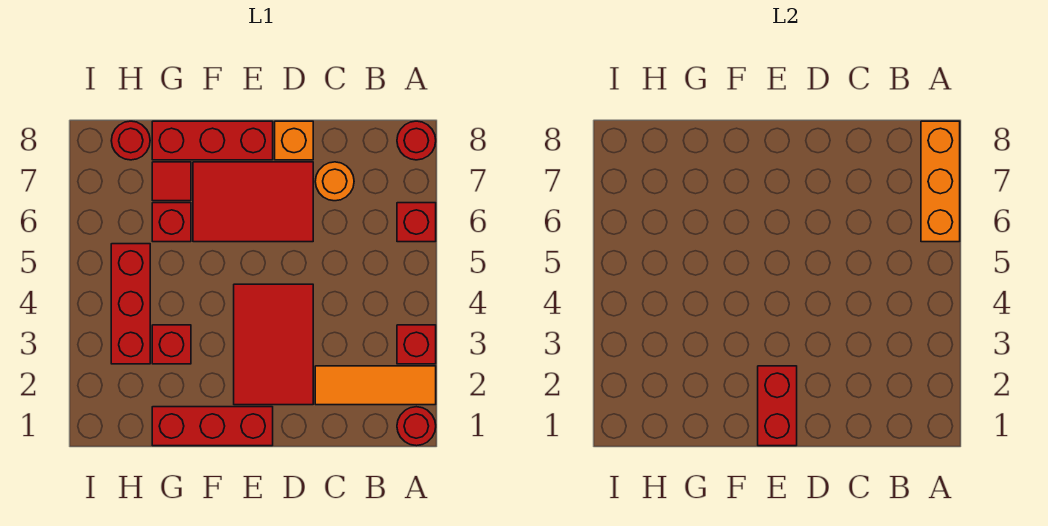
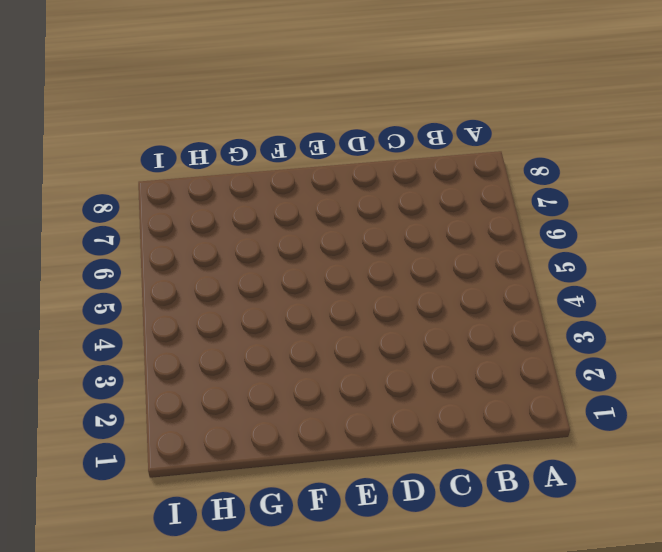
none -> red 1x1 round brick [397,407,436,446]
none -> orange 1x3 tile [315,366,436,405]
none -> red 1x1 brick [397,325,436,364]

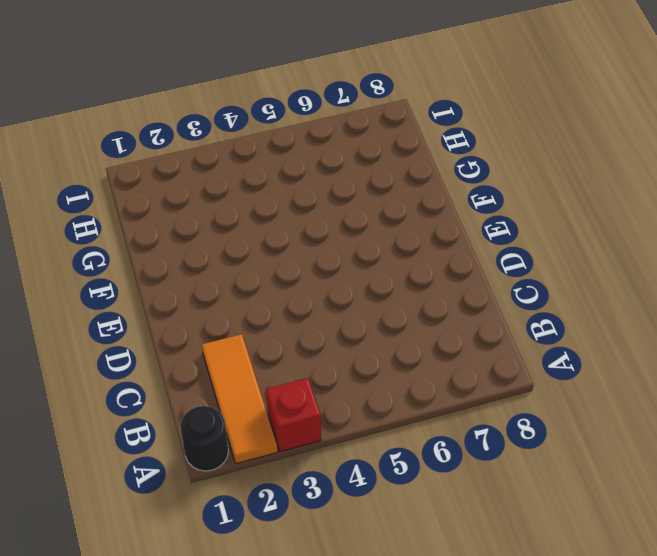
black 1x1 round brick [180,406,228,471] -> red 1x1 round brick [397,407,436,446]
none -> red 1x1 brick [397,203,436,242]
none -> red 1x1 round brick [397,121,436,160]
none -> orange 1x1 round brick [315,162,354,201]

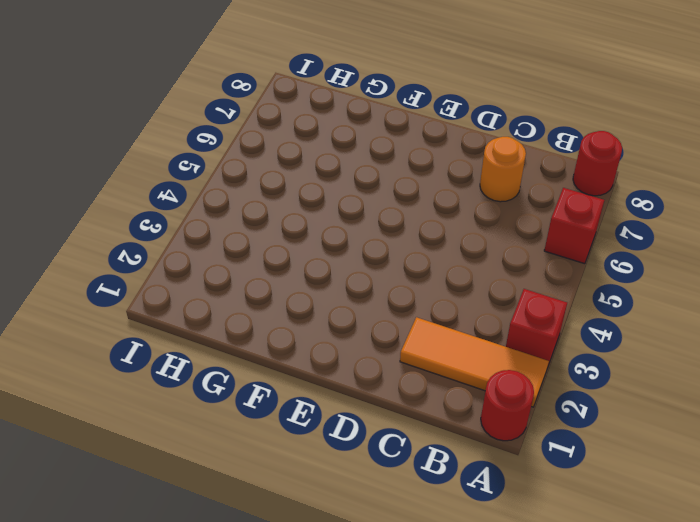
none -> red 2x3 tile [234,284,313,405]
none -> red 2x3 tile [193,162,313,242]
none -> orange 1x1 brick [275,121,313,160]

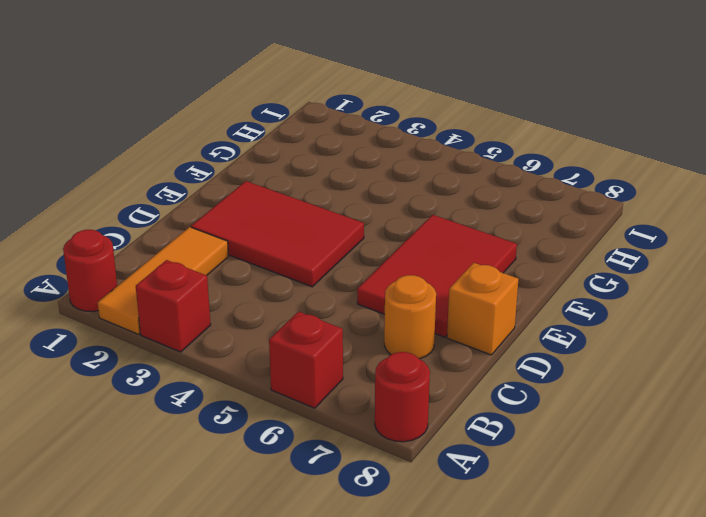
none -> red 1x3 brick [152,407,273,446]
none -> red 1x3 brick [152,121,273,160]
none -> red 1x1 brick [152,325,191,364]

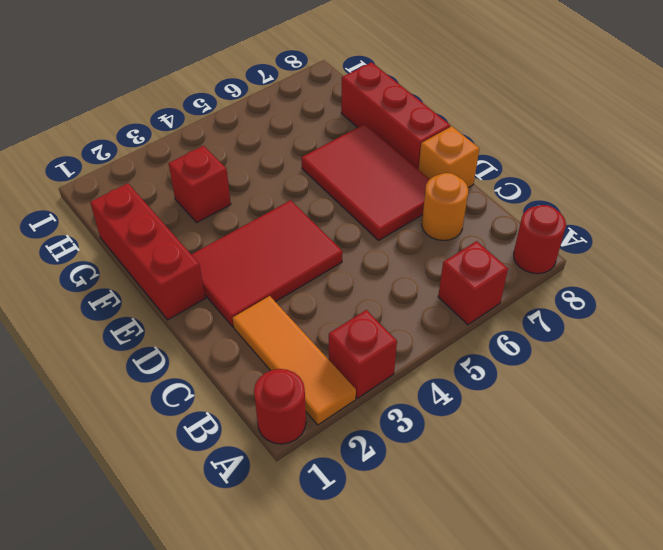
none -> red 1x1 brick [152,203,191,242]
none -> red 1x1 tile [152,162,191,201]
none -> red 1x3 brick [111,244,150,364]

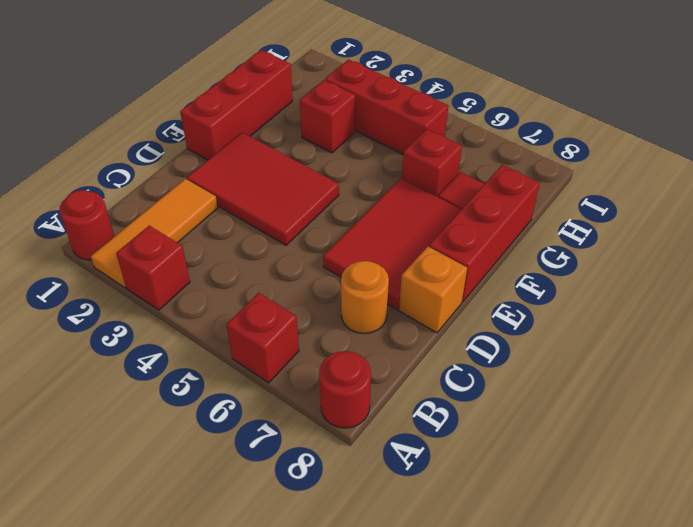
none -> red 1x1 round brick [111,121,150,160]
none -> orange 1x3 brick [921,121,960,242]
none -> red 1x2 brick [758,366,797,446]

